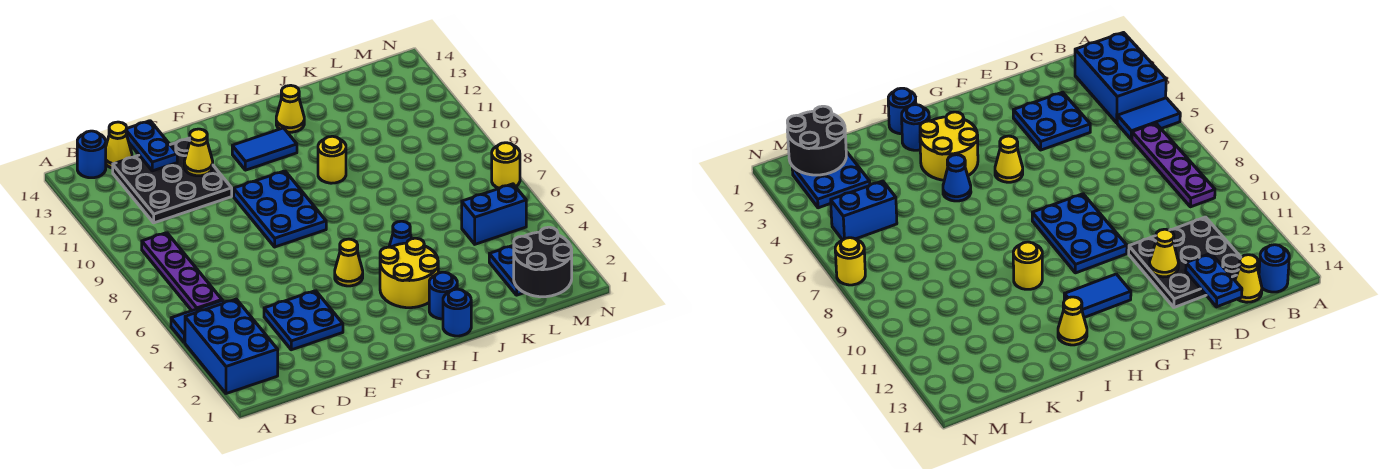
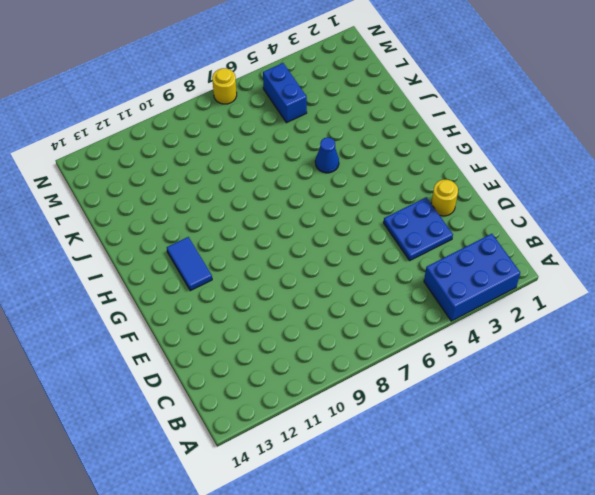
yellow 1x1 round brick [431,180,458,216] -> yellow 1x1 round brick moved to [318,136,346,183]
none -> blue 1x2 tile [171,301,224,343]
none -> purple 1x4 plate [142,233,222,311]
none -> blue 1x1 round brick [77,131,106,178]

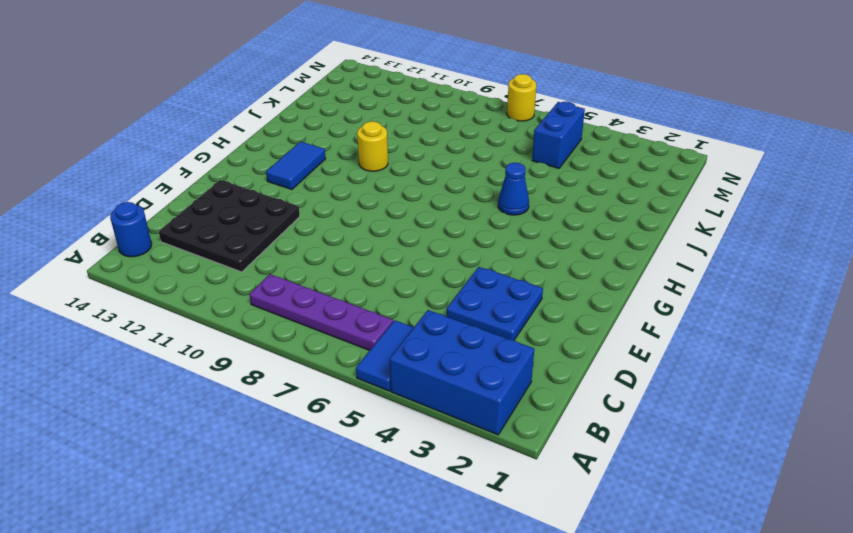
none -> yellow 1x1 cone [106,122,132,168]
none -> blue 2x3 plate [234,171,326,247]
none -> yellow 1x1 cone [335,239,363,286]

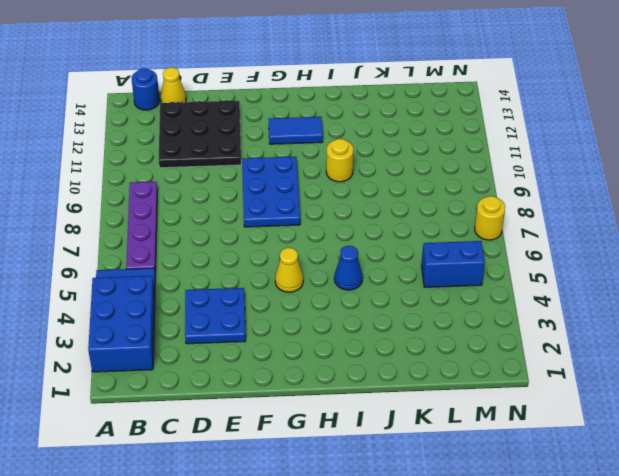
none -> yellow 2x2 round brick [380,238,438,308]
none -> blue 1x1 round brick [443,289,471,336]
none -> blue 1x1 round brick [429,272,457,319]

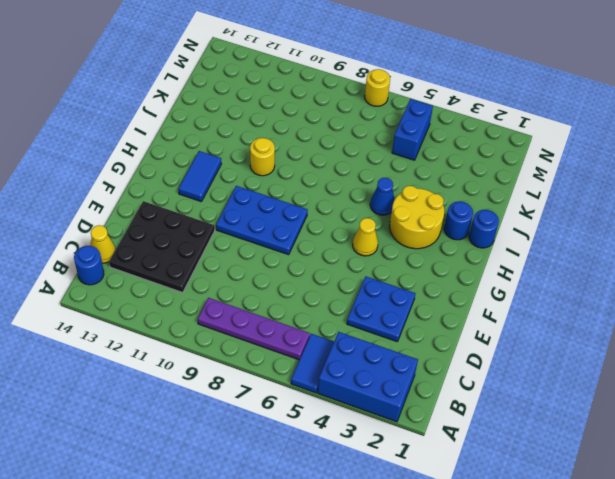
none -> yellow 1x1 cone [276,85,304,132]
none -> blue 2x2 plate [489,245,524,295]
none -> blue 1x2 plate [127,121,177,171]

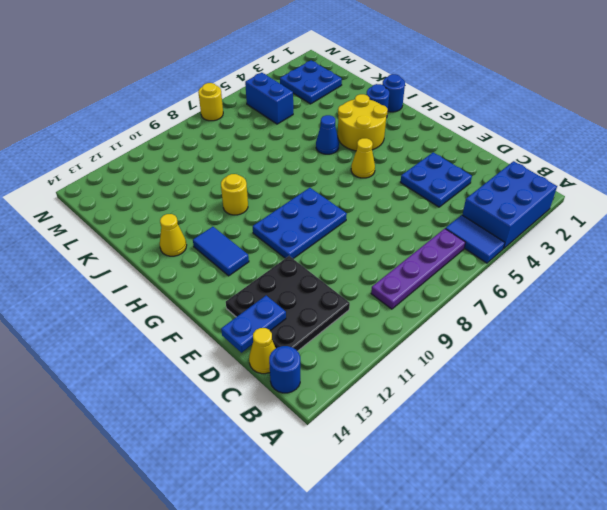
none -> yellow 1x1 cone [184,129,213,176]
none -> black 2x2 round brick [514,227,572,297]

